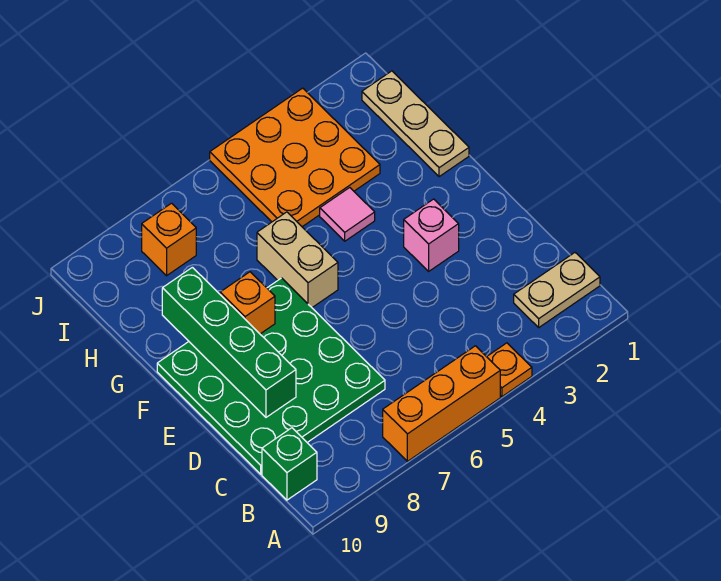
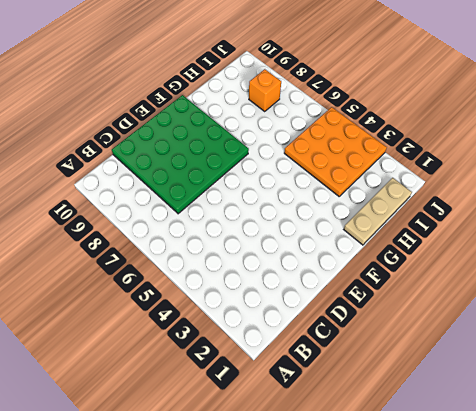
none -> orange 1x1 plate [487,343,532,397]
none -> orange 1x3 brick [383,346,500,461]
none -> tan 1x2 plate [514,253,600,327]

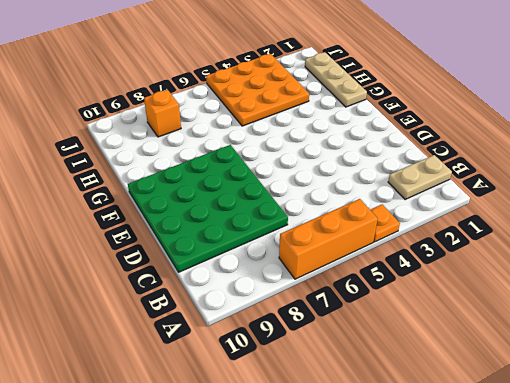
none -> green 1x1 brick [262,428,317,500]
none -> pink 1x1 brick [404,199,459,271]
none -> tan 1x2 brick [257,212,338,307]

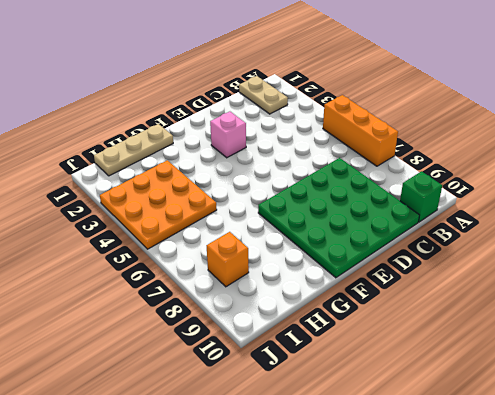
none -> orange 1x1 plate [487,343,532,397]
none -> tan 1x2 brick [257,212,338,307]
none -> pink 1x1 tile [320,188,375,241]

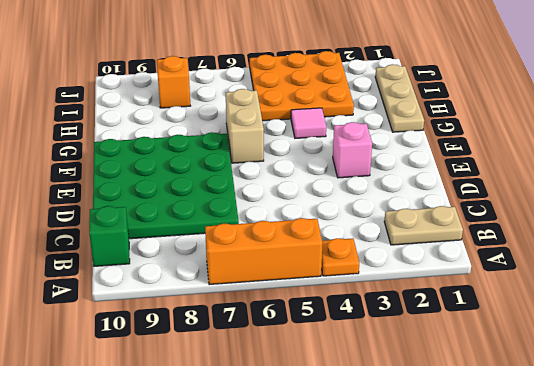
none -> green 1x4 brick [162,267,296,417]
none -> orange 1x1 brick [220,272,275,334]

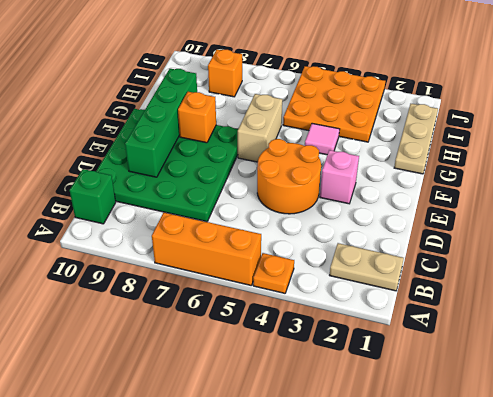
orange 2x2 round brick [257,139,321,214] -> none

